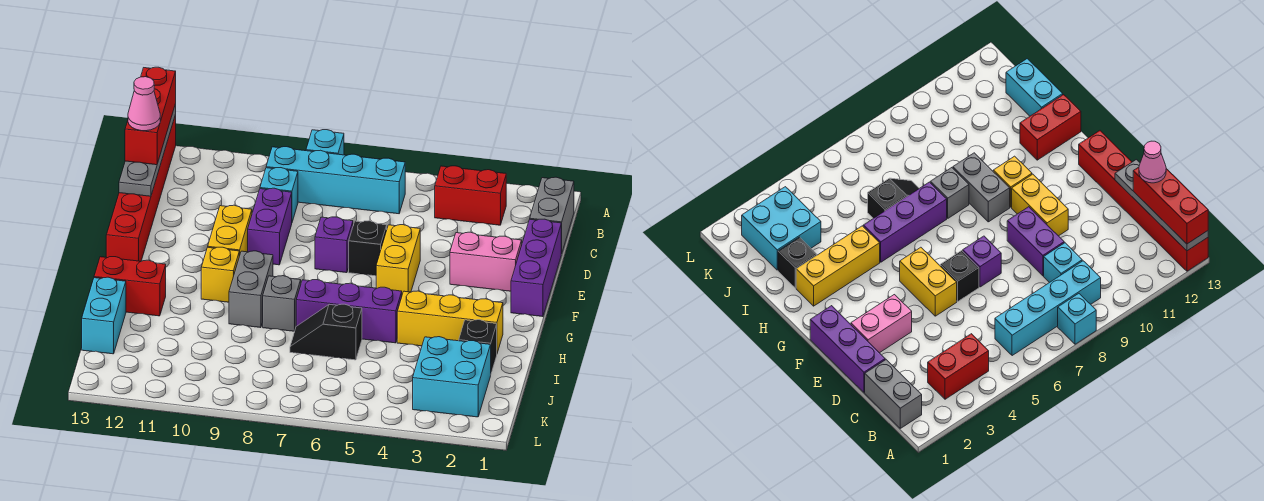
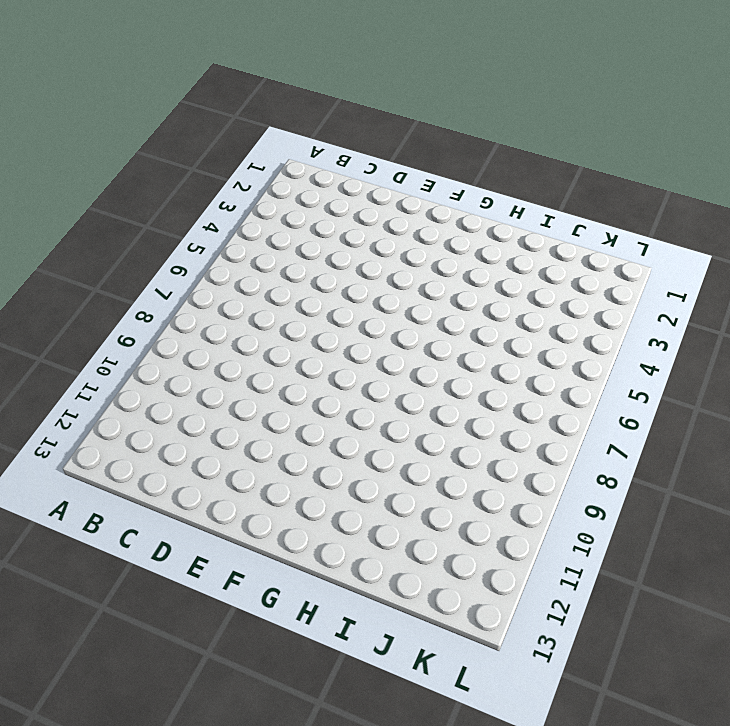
none -> cyan 1x1 brick [306,130,344,155]
none -> red 1x6 brick [106,115,176,261]
none -> grey 1x2 brick [530,177,574,254]

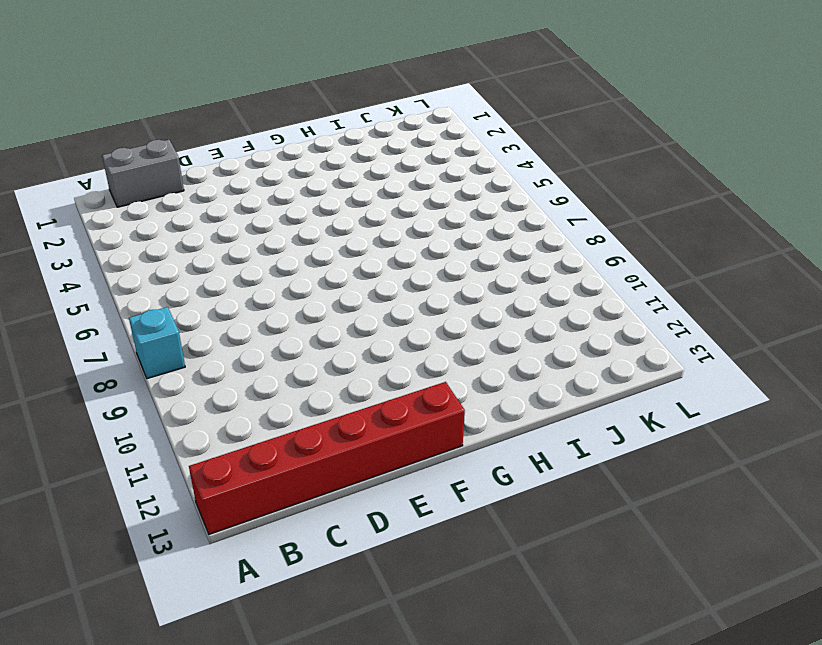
none -> red 1x2 brick [435,166,506,225]
none -> cyan 1x4 brick [266,147,405,214]
none -> cyan 1x1 brick [260,168,298,222]

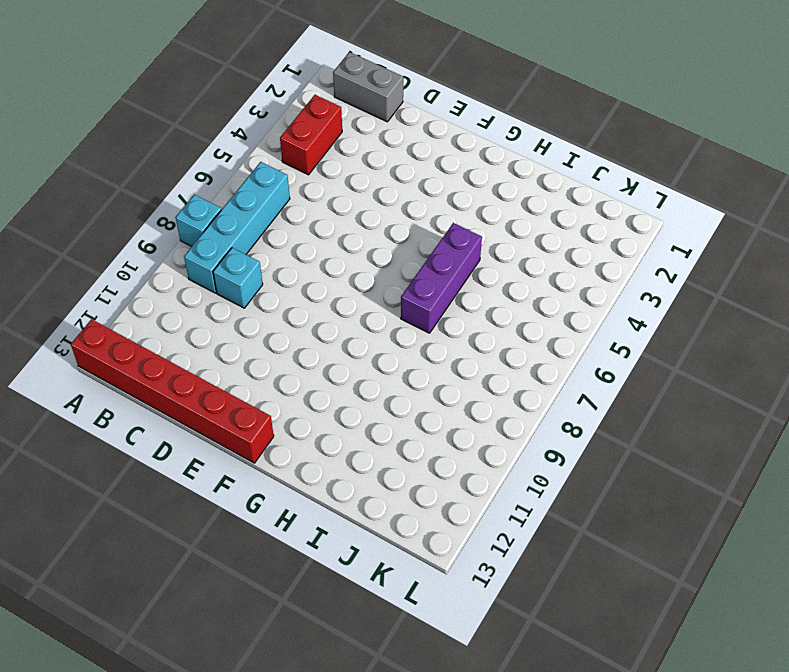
none -> purple 1x3 brick [511,219,561,317]
none -> purple 1x2 brick [248,188,292,265]
none -> pink 1x2 brick [450,232,522,291]

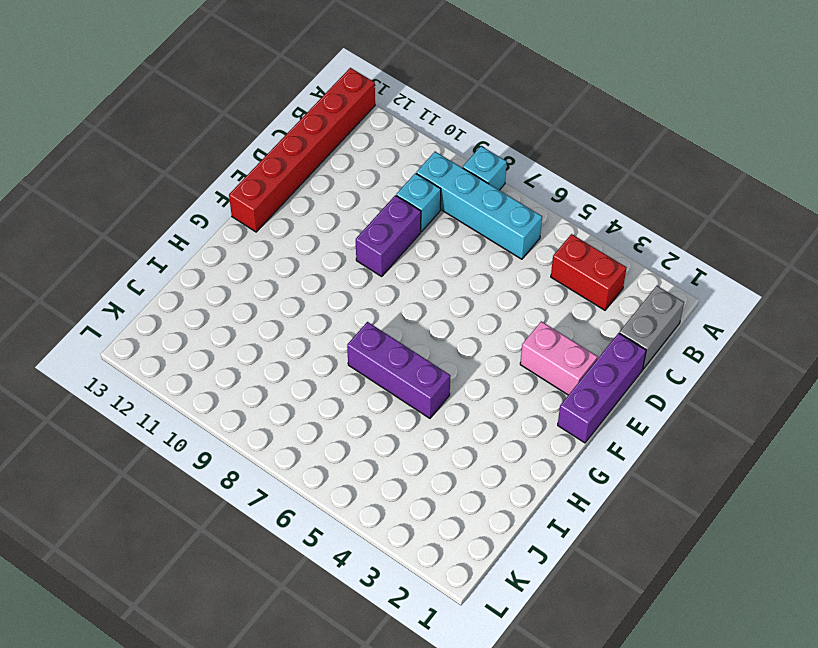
none -> yellow 1x2 brick [376,225,420,294]
none -> black 1x1 brick [349,221,387,276]
none -> purple 1x1 brick [315,217,353,273]

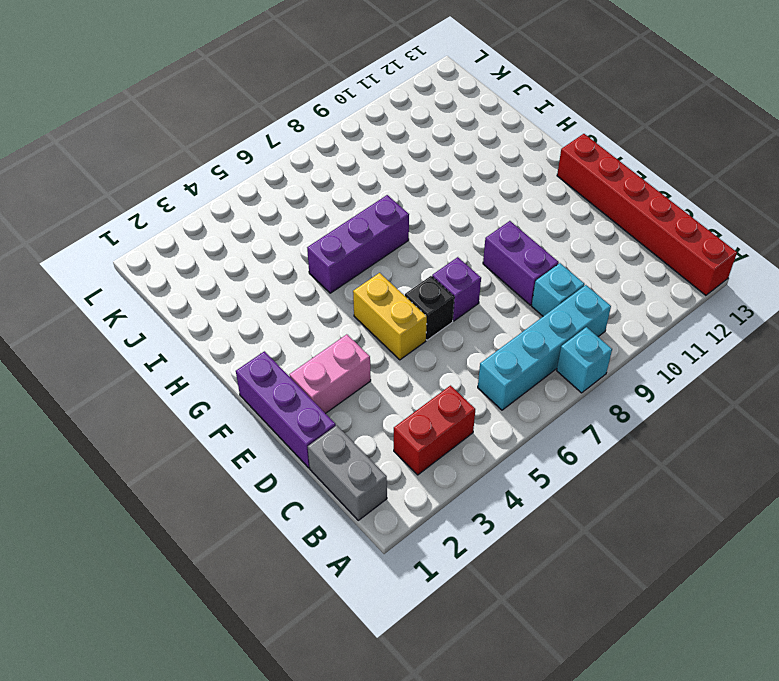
none -> yellow 1x2 brick [208,205,252,256]
none -> grey 1x2 brick [229,251,273,328]
none -> yellow 1x1 brick [201,247,239,302]

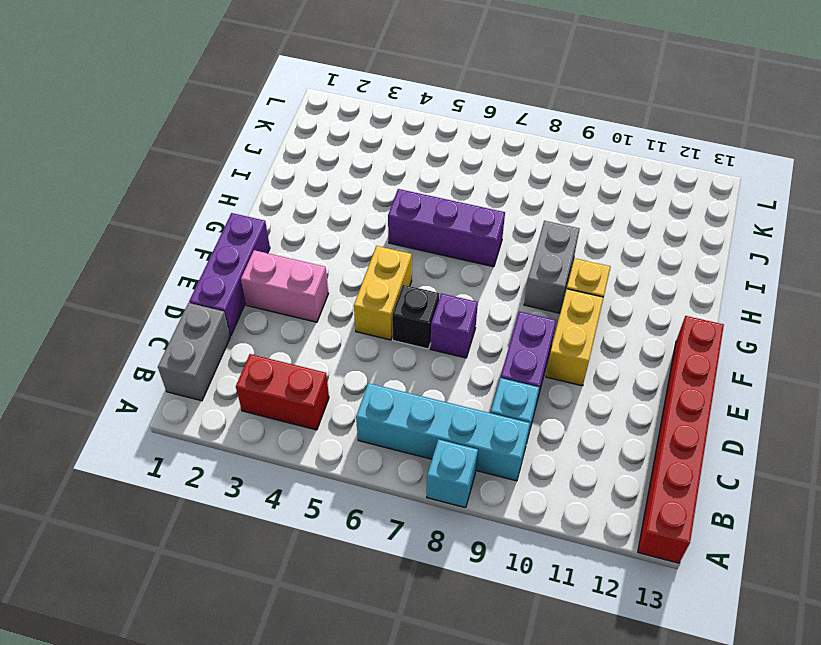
none -> yellow 1x3 brick [397,291,503,353]
none -> grey 1x1 brick [263,276,301,331]
none -> red 1x2 brick [94,257,166,316]

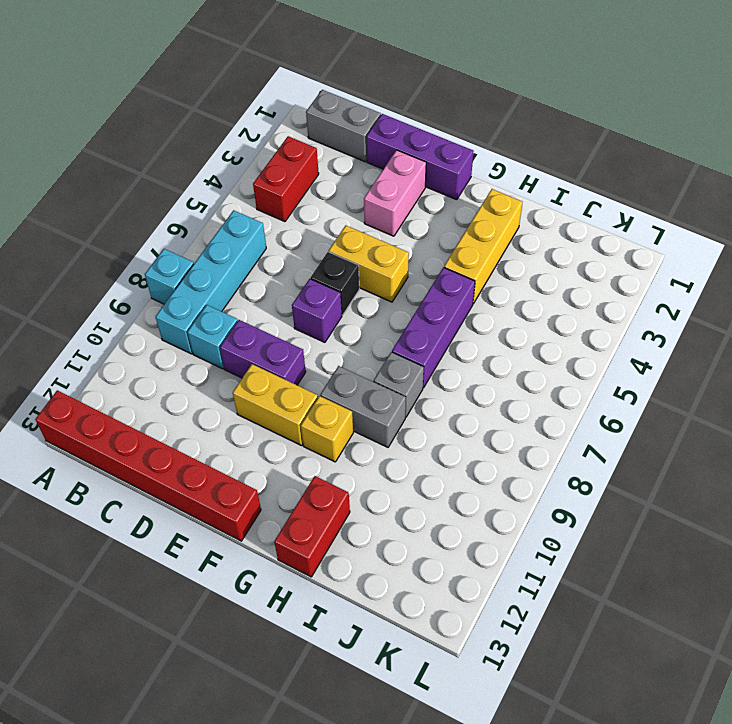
none -> black 1x1 brick [459,320,497,373]
none -> black 1x2 slope [290,304,362,360]
none -> cyan 1x2 brick [82,277,126,354]

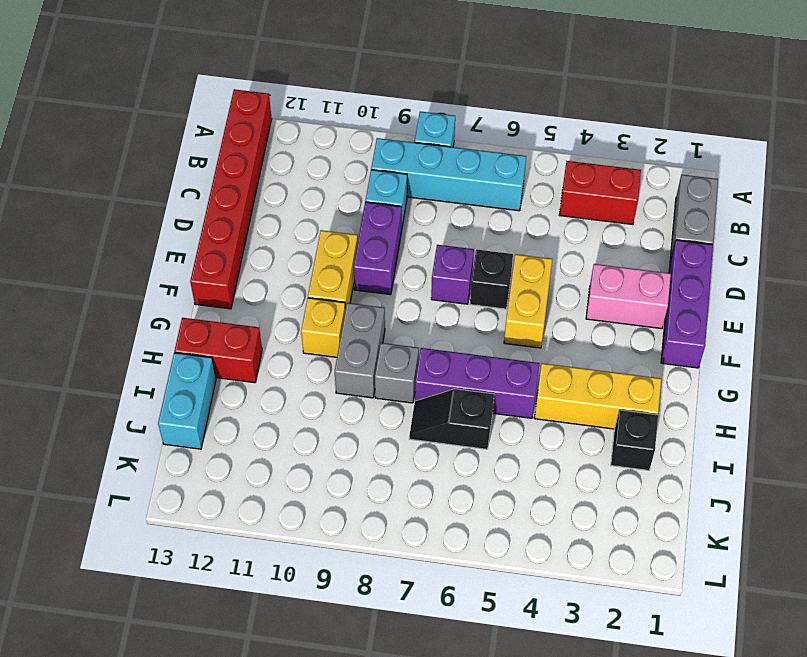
none -> cyan 2x2 brick [413,337,491,417]
none -> grey 1x4 plate [119,104,176,196]
none -> red 1x3 brick [125,67,176,165]

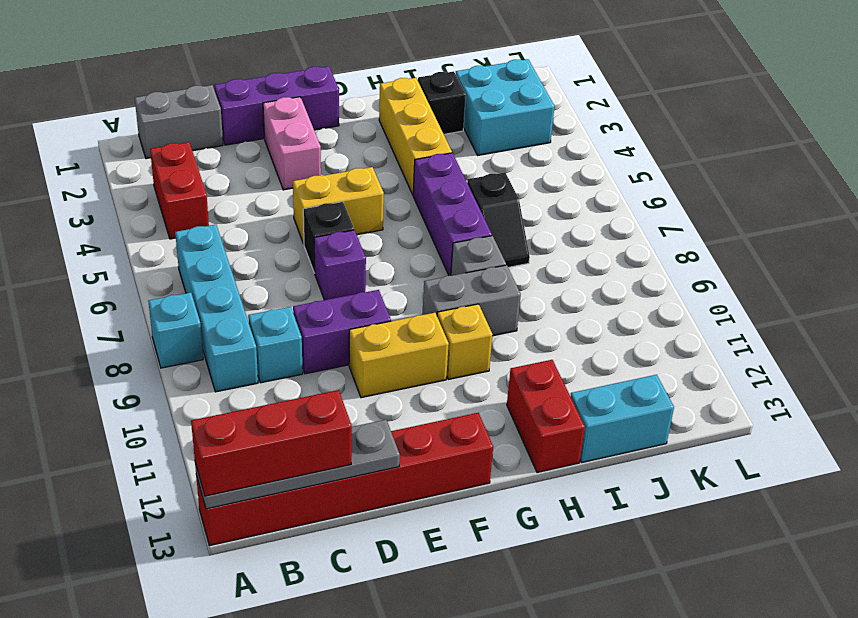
none -> pink 1x1 cone [128,77,160,131]

